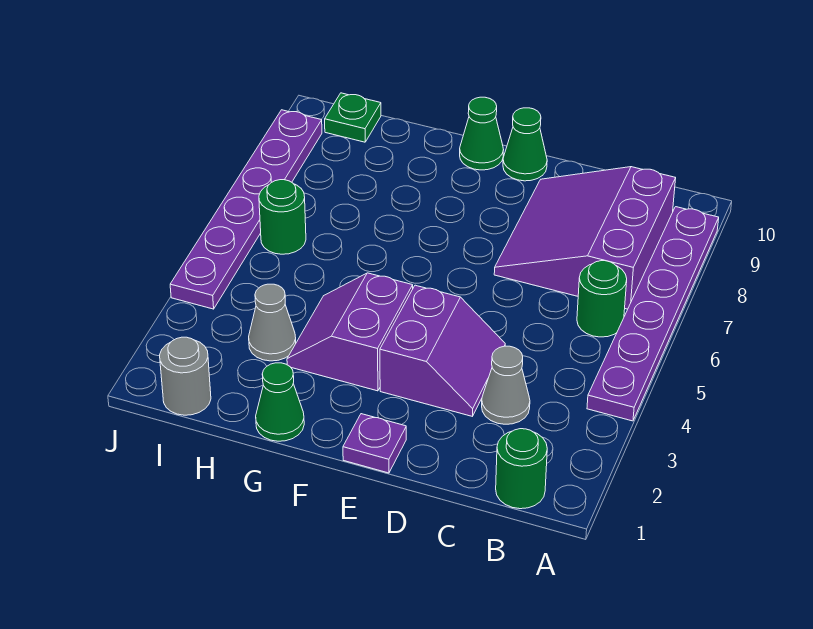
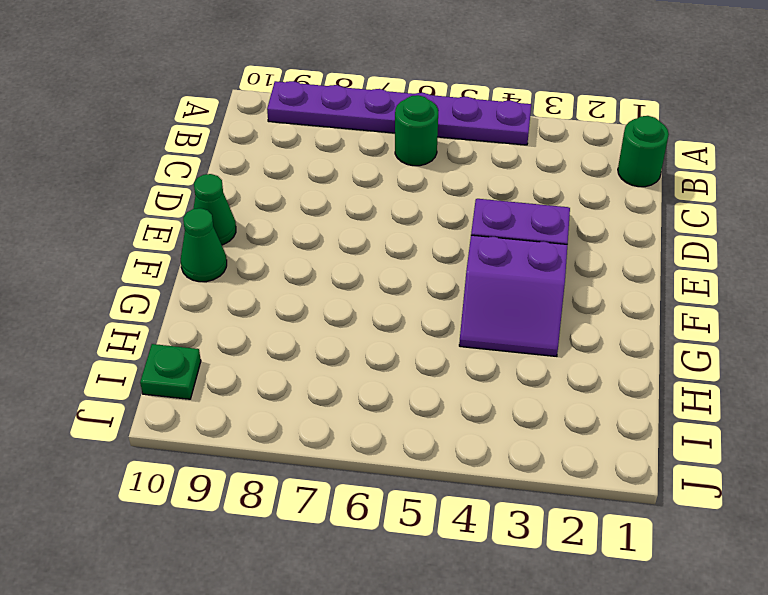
none -> purple 3x3 slope [494,167,676,309]
none -> grey 1x1 cone [482,346,530,424]
none -> purple 1x1 plate [343,414,406,473]

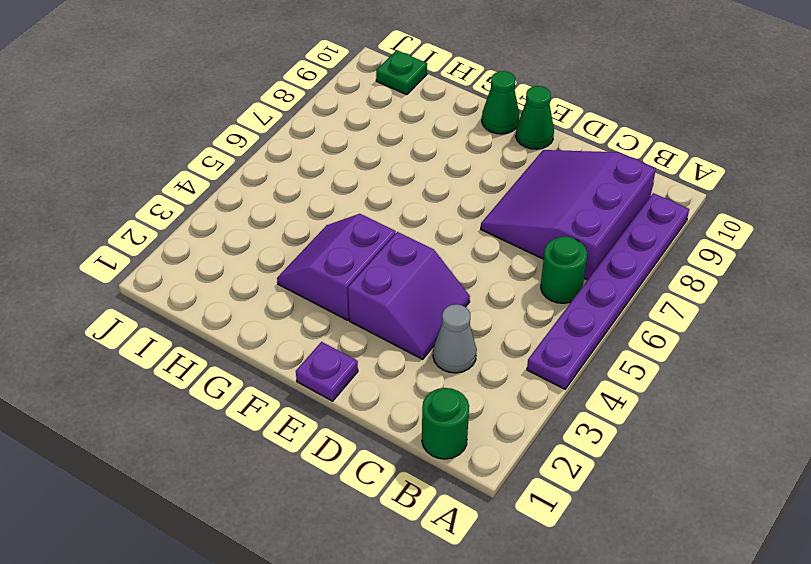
none -> green 1x1 cone [256,363,304,441]
none -> grey 1x1 cone [249,284,296,361]
none -> grey 1x1 round brick [160,337,211,415]

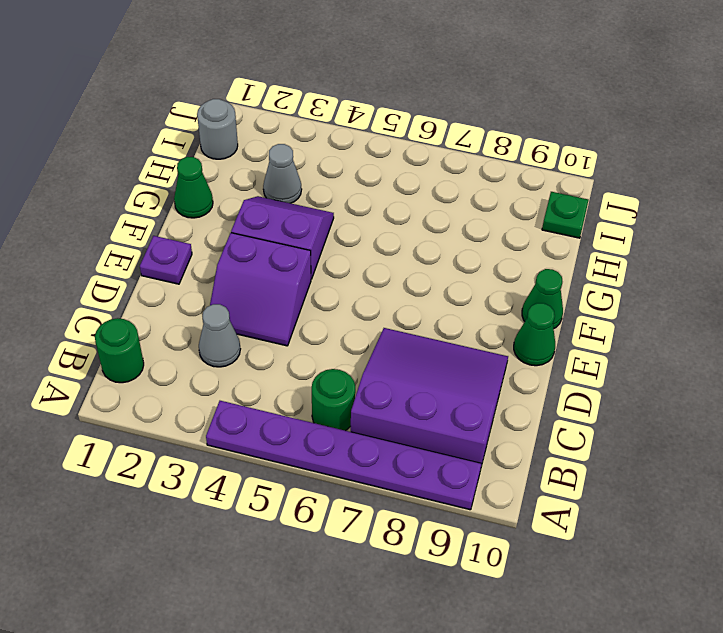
none -> green 1x1 round brick [259,180,306,254]
none -> purple 1x6 plate [170,110,322,309]

